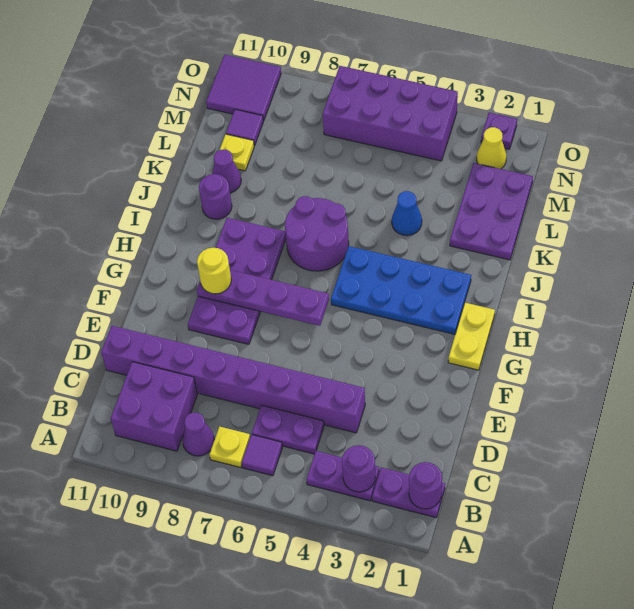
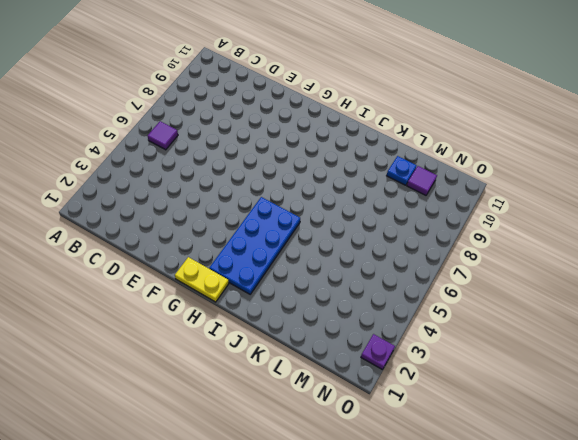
blue 1x1 plate [387,156,417,185] -> yellow 1x1 plate [220,134,254,171]
none -> purple 1x2 plate [372,467,445,518]
none -> purple 1x2 plate [307,451,379,501]
none -> yellow 1x1 plate [209,426,250,468]

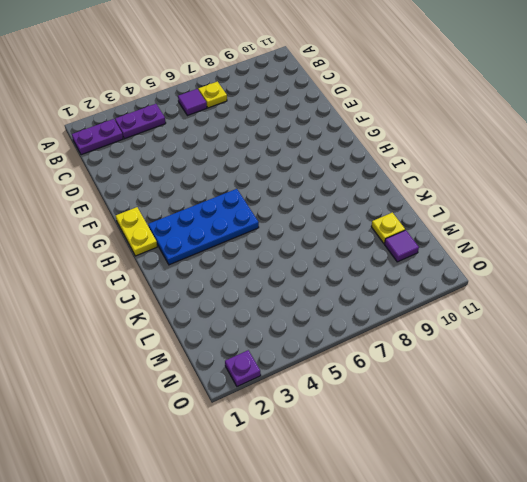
none -> purple 1x1 cone [182,413,214,456]
none -> purple 2x2 brick [111,362,197,451]
none -> purple 1x2 plate [252,405,324,454]

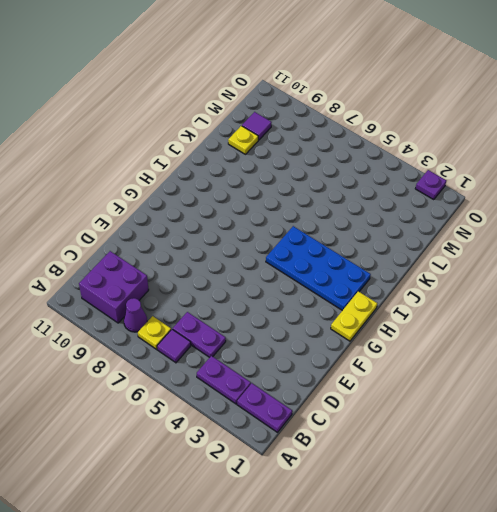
none -> purple 1x8 brick [101,326,365,433]
none -> purple 2x4 plate [188,218,286,344]
none -> purple 2x2 round brick [285,196,349,271]

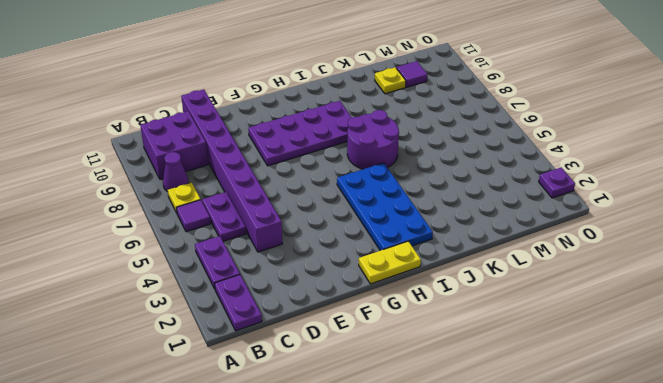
none -> purple 1x1 round brick [199,174,232,219]
none -> purple 2x3 plate [450,163,533,260]
none -> blue 1x1 cone [392,191,422,236]

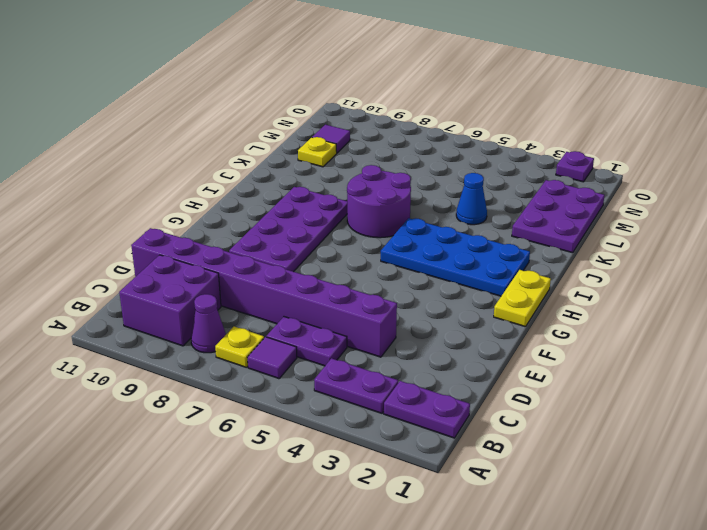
none -> purple 1x1 round brick [199,174,232,219]
none -> purple 1x1 cone [212,150,241,193]
none -> yellow 1x1 cone [477,127,506,169]

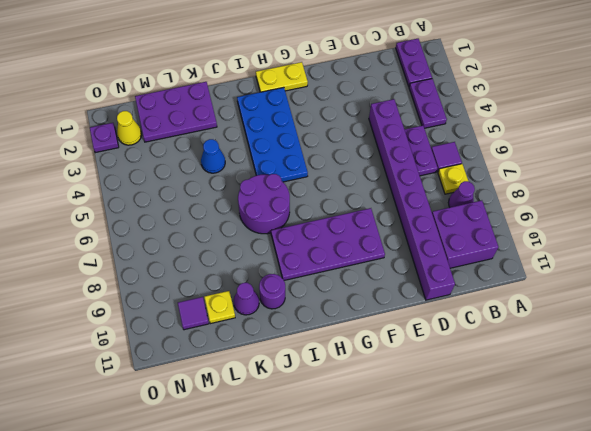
none -> purple 2x4 brick [323,66,458,161]
none -> purple 2x2 tile [206,55,281,121]
none -> purple 1x1 round brick [409,462,442,509]

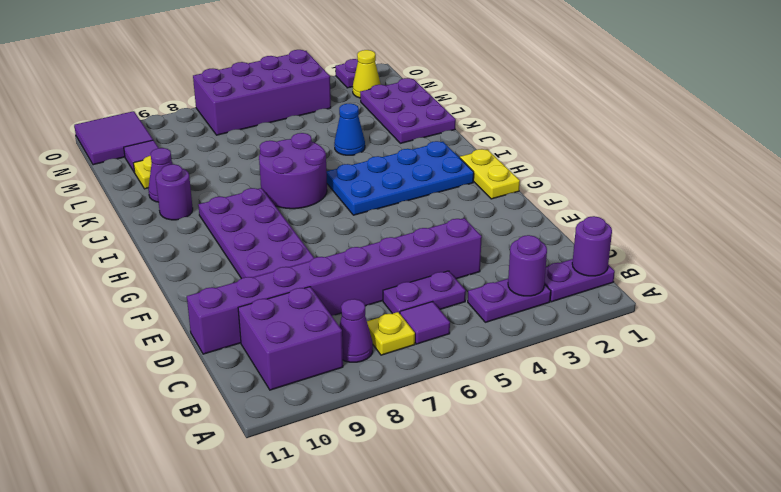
none -> purple 1x4 plate [197,270,329,326]
none -> yellow 1x1 round brick [197,248,231,294]

